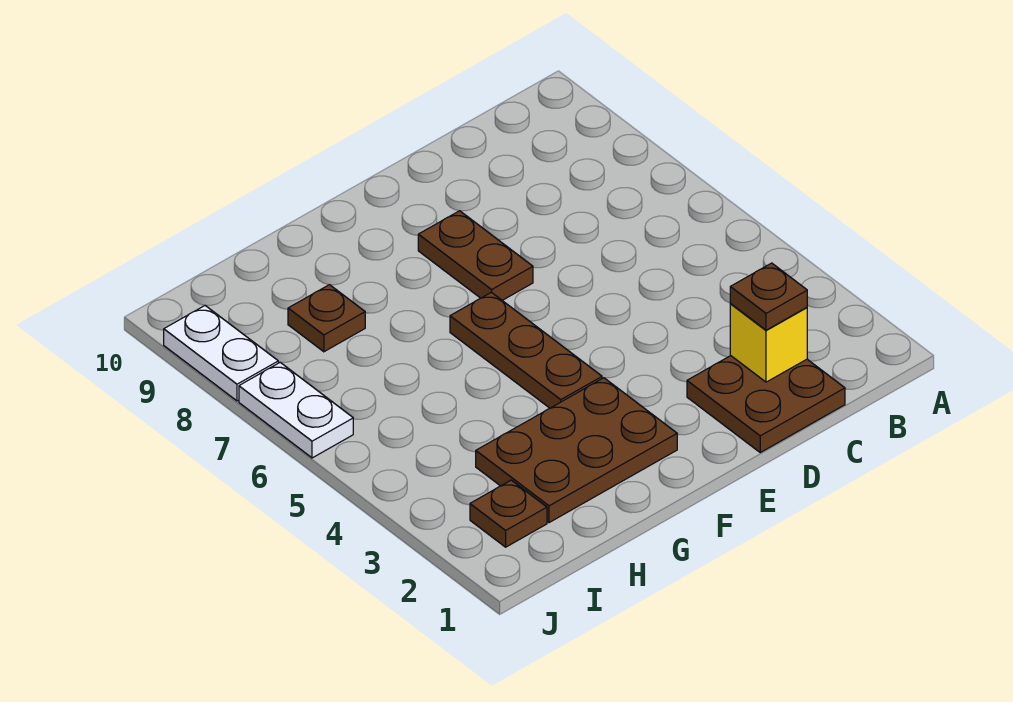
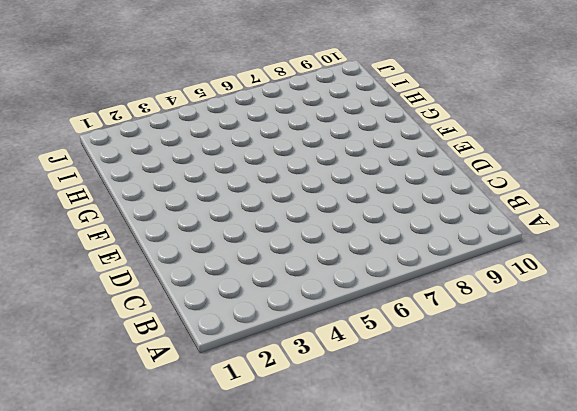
none -> brown 2x2 plate [687,356,845,452]
none -> brown 1x2 plate [418,211,533,300]

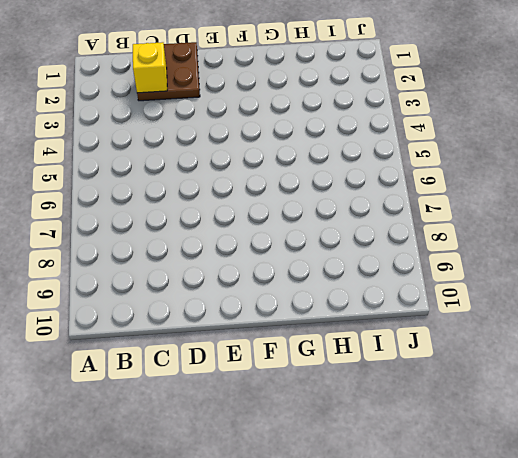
none -> brown 1x2 plate [418,211,533,300]
none -> brown 2x3 plate [476,378,677,523]

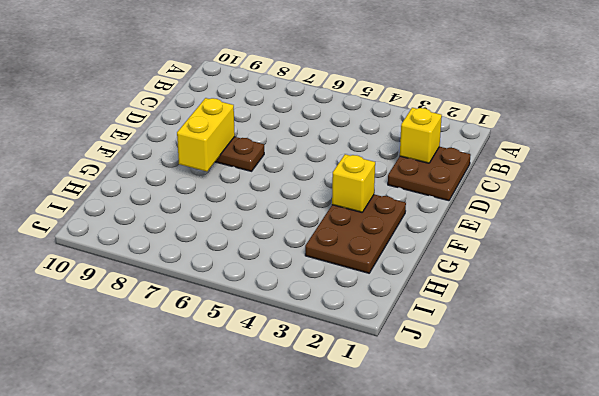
yellow 1x2 brick [177,98,235,172] -> none
yellow 1x1 brick [332,154,375,212] -> none
none -> brown 1x3 plate [450,292,602,408]
none -> brown 1x1 plate [288,285,365,352]

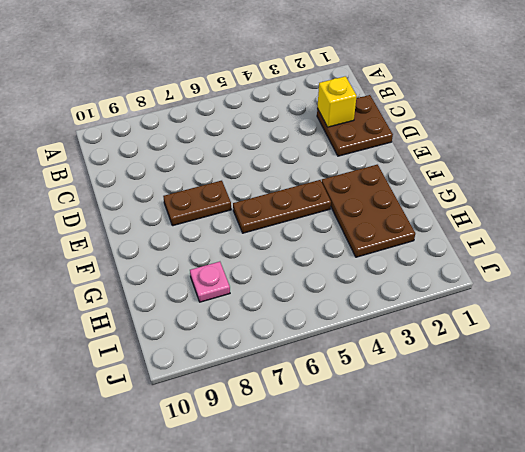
pink 1x1 plate [190,262,230,302] -> brown 1x1 plate [288,285,365,352]
none -> brown 1x1 plate [470,480,547,547]
none -> white 1x2 plate [239,362,353,458]

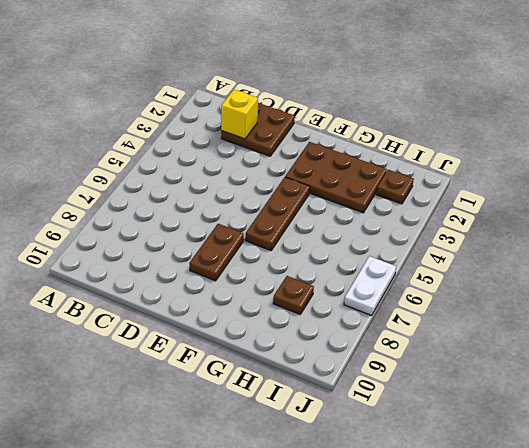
none -> white 1x2 plate [164,306,278,401]
none -> brown 1x1 plate [730,263,807,330]

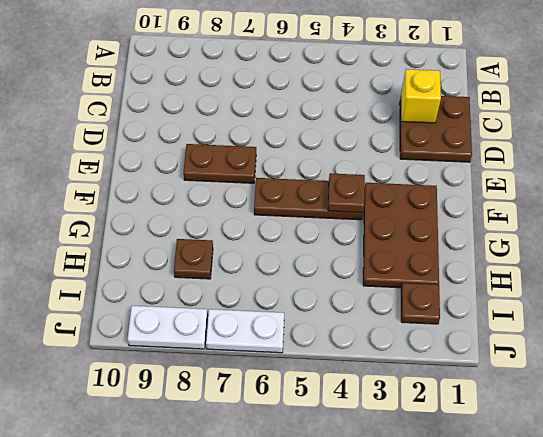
brown 1x1 plate [328,173,365,213] -> brown 1x1 plate moved to [730,263,807,330]

